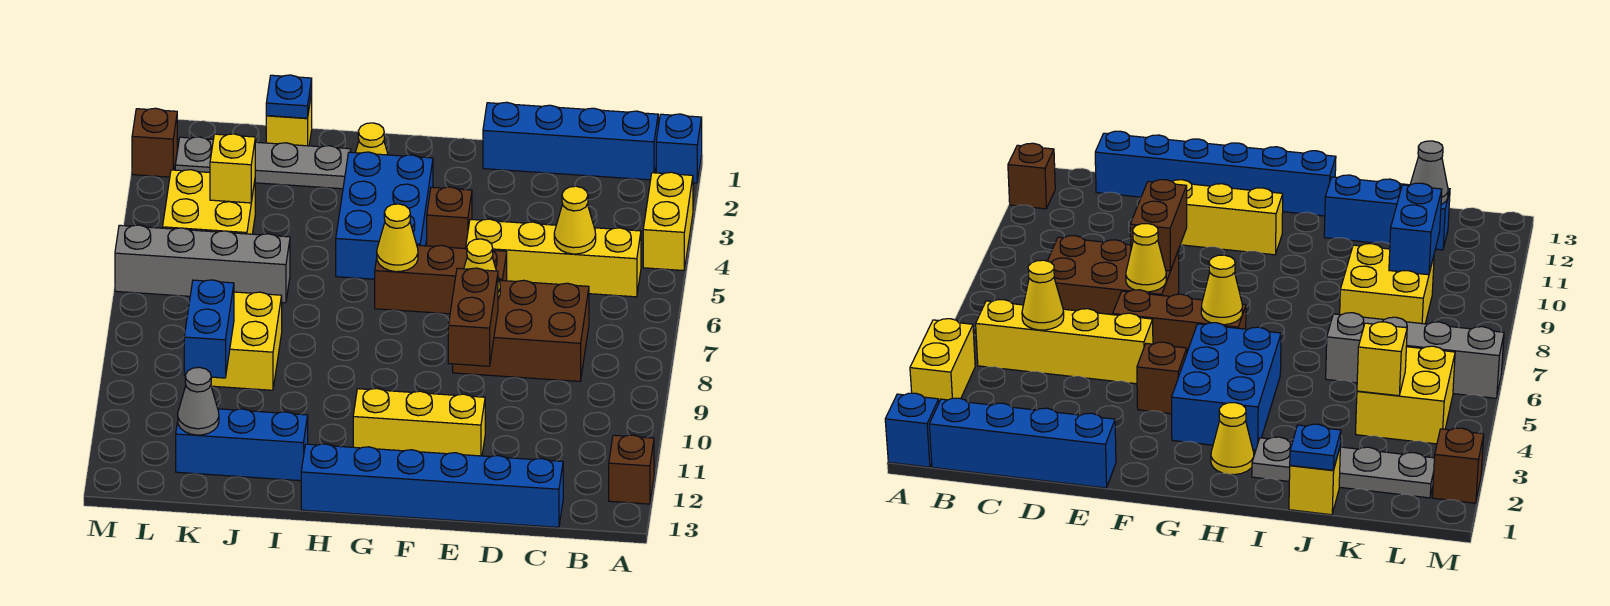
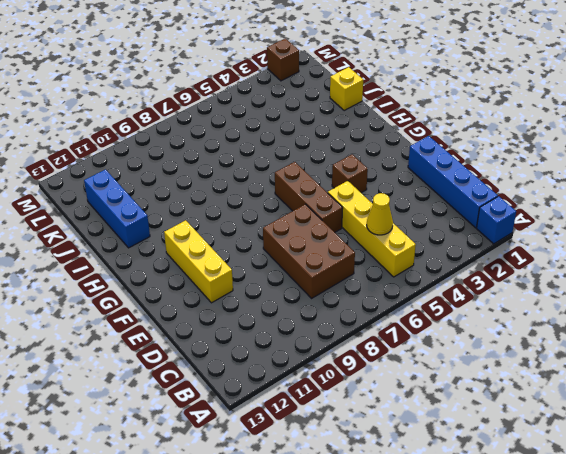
none -> yellow 1x2 brick [643,172,693,271]
none -> brown 1x1 brick [609,435,654,504]
none -> blue 1x6 brick [301,444,563,527]

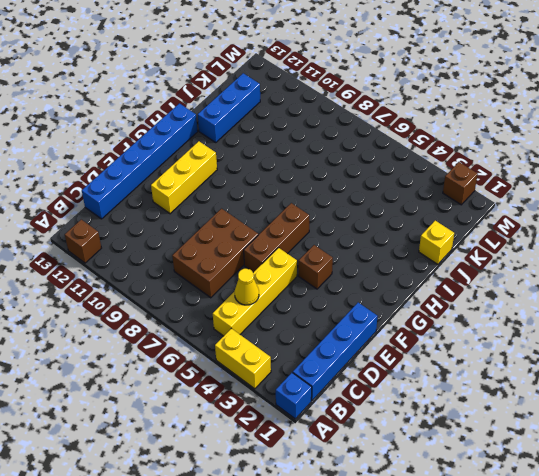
none -> blue 2x3 brick [336,152,433,279]
none -> yellow 1x1 cone [355,123,388,155]
none -> grey 1x4 plate [175,137,351,189]

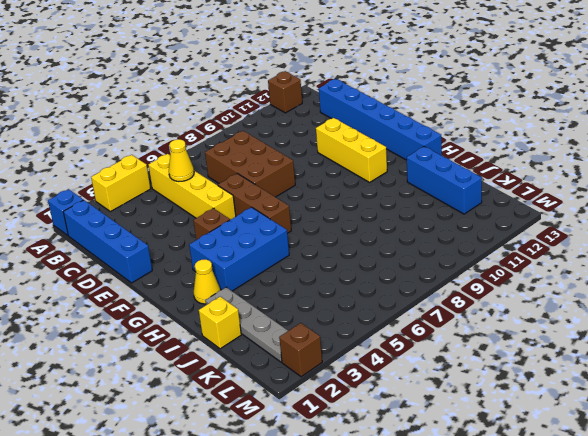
none -> grey 1x4 brick [115,225,290,303]
none -> yellow 2x2 brick [211,292,282,390]
none -> yellow 2x2 brick [163,170,255,234]

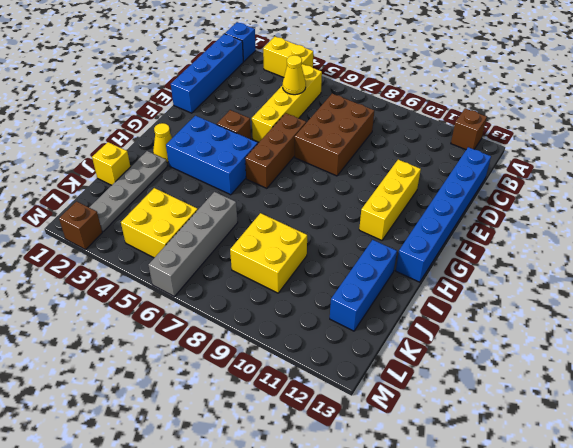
none -> yellow 1x1 cone [464,239,500,299]
none -> brown 1x2 brick [448,268,498,366]
none -> yellow 1x1 cone [377,204,418,272]

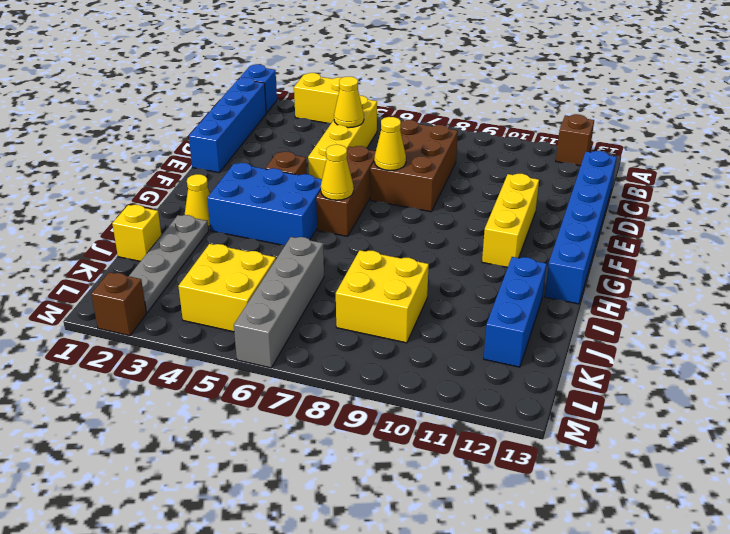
none -> brown 1x2 brick [448,268,498,366]
none -> blue 1x1 plate [266,75,312,118]
none -> yellow 1x1 brick [210,134,255,203]

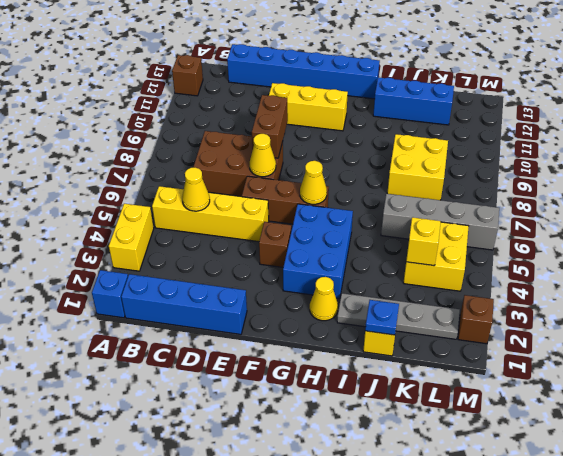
none -> blue 1x2 brick [184,280,234,378]
none -> grey 1x1 cone [178,367,219,435]

